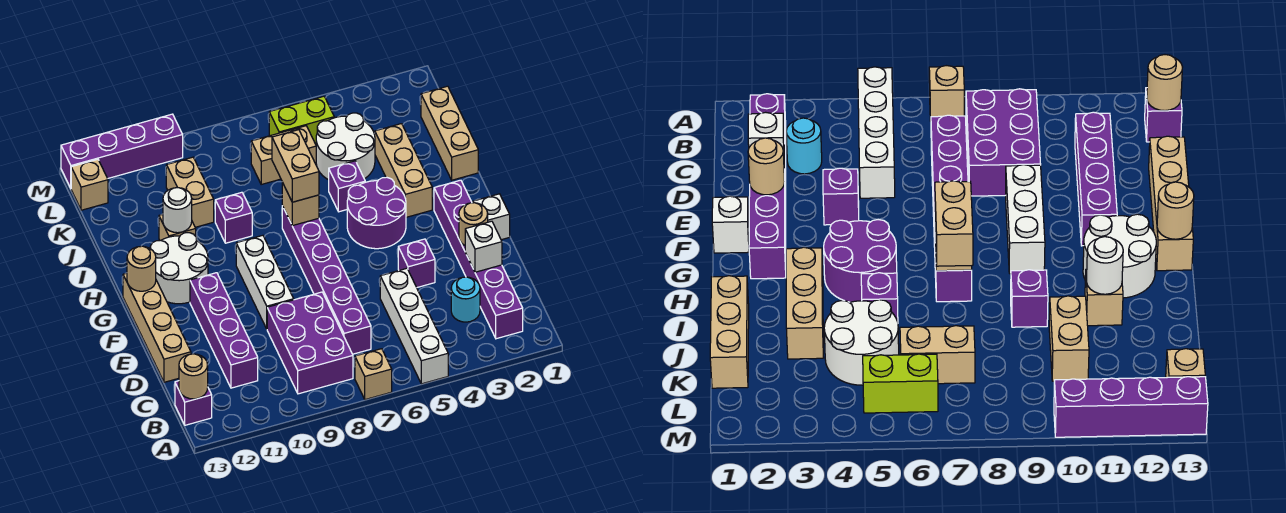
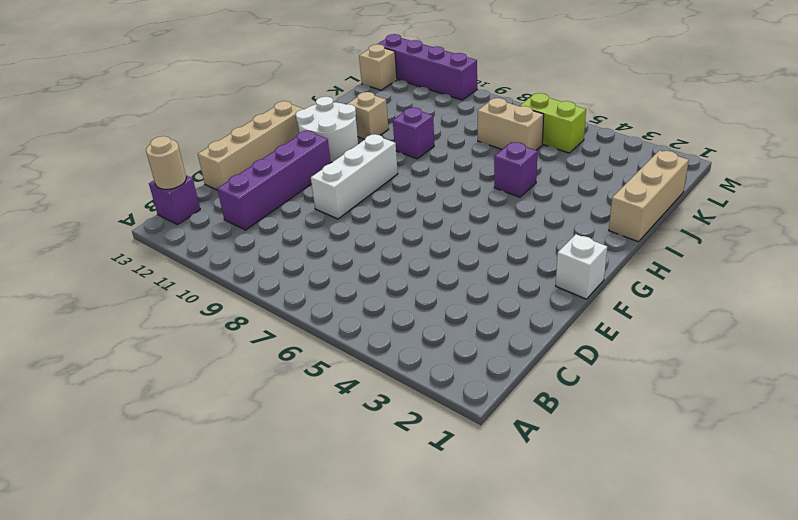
none -> white 1x4 brick [380,268,448,384]
none -> tan 1x1 brick [355,349,392,400]
none -> purple 1x6 brick [434,180,523,339]
none -> purple 2x3 brick [267,292,353,394]

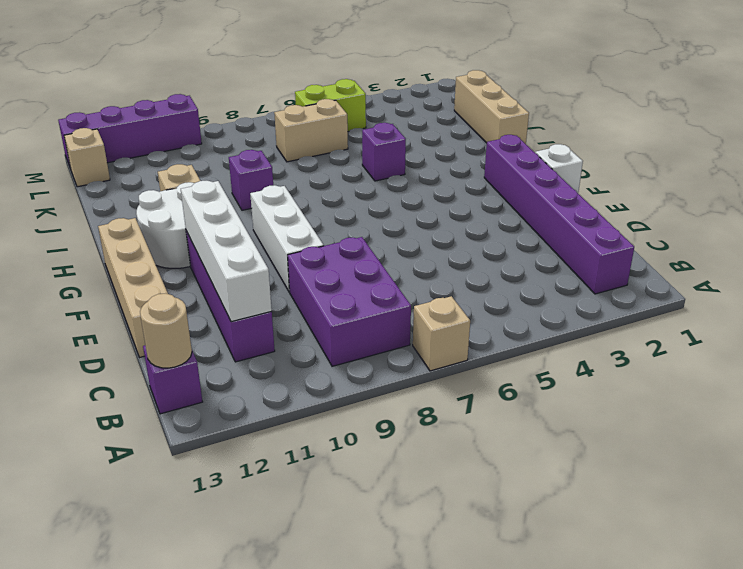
white 1x4 brick [181,181,272,322] -> white 1x4 brick moved to [380,268,448,384]
none -> cyan 1x1 round brick [451,277,480,322]
none -> purple 1x6 brick [282,206,371,354]
none -> purple 1x1 brick [398,239,435,287]
none -> purple 2x2 round brick [347,177,406,249]

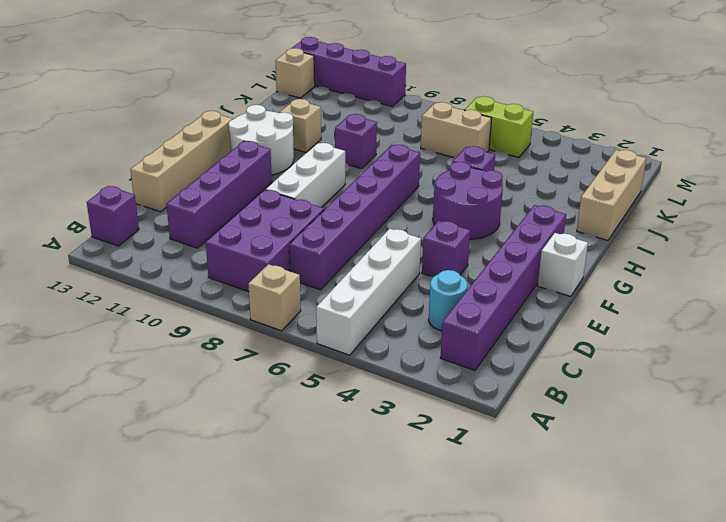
none -> tan 1x3 brick [375,124,432,217]
none -> white 2x2 round brick [316,113,375,180]
none -> tan 1x2 brick [166,157,214,227]
none -> tan 1x1 round brick [179,354,208,399]

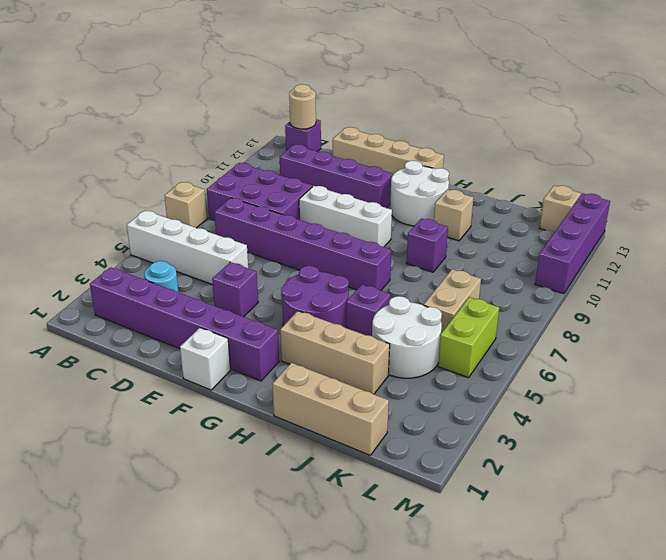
none -> tan 1x2 brick [166,157,214,227]
none -> white 1x1 brick [465,221,502,272]
none -> tan 1x1 round brick [459,203,488,245]
none -> tan 1x1 round brick [127,246,156,291]

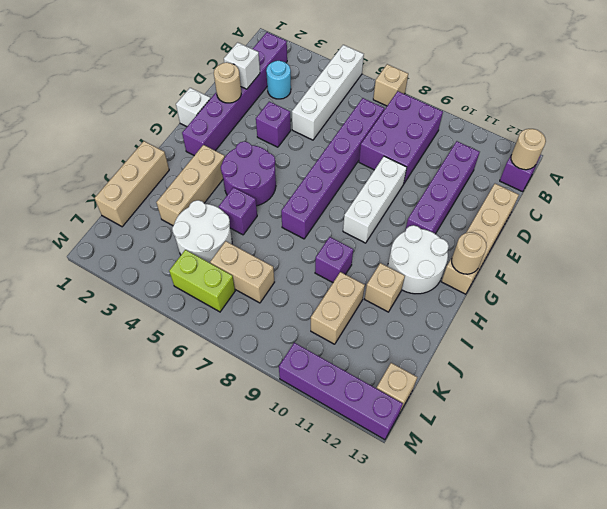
none -> tan 1x1 brick [282,183,319,226]
none -> white 1x1 round brick [163,188,192,233]
none -> tan 1x2 brick [272,130,319,202]

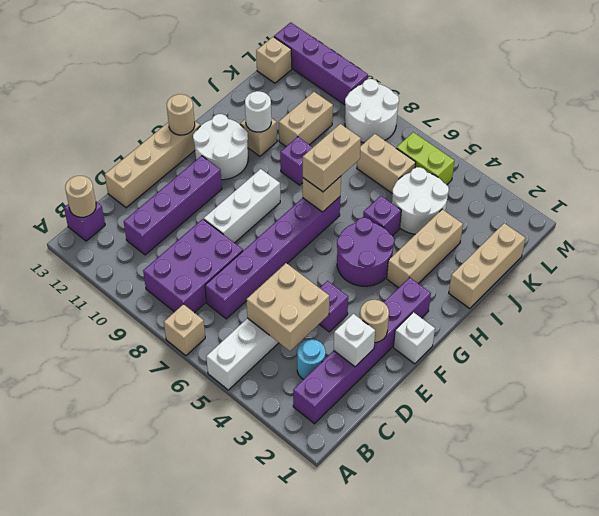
tan 2x2 brick [246,263,329,351] -> none
white 2x2 round brick [345,79,399,143] -> none

